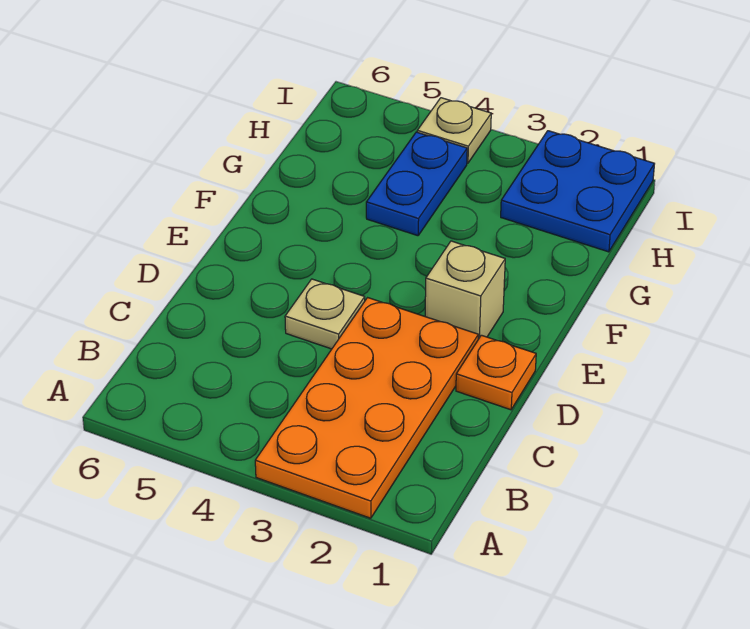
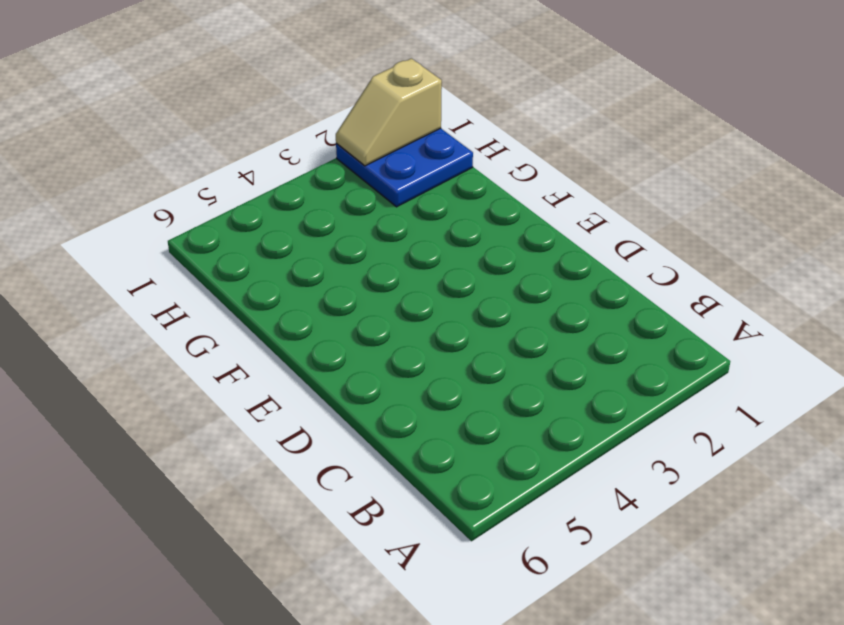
tan 1x2 slope [336,59,442,166] -> none
none -> orange 2x4 plate [255,298,478,518]
none -> orange 1x1 plate [456,335,536,410]

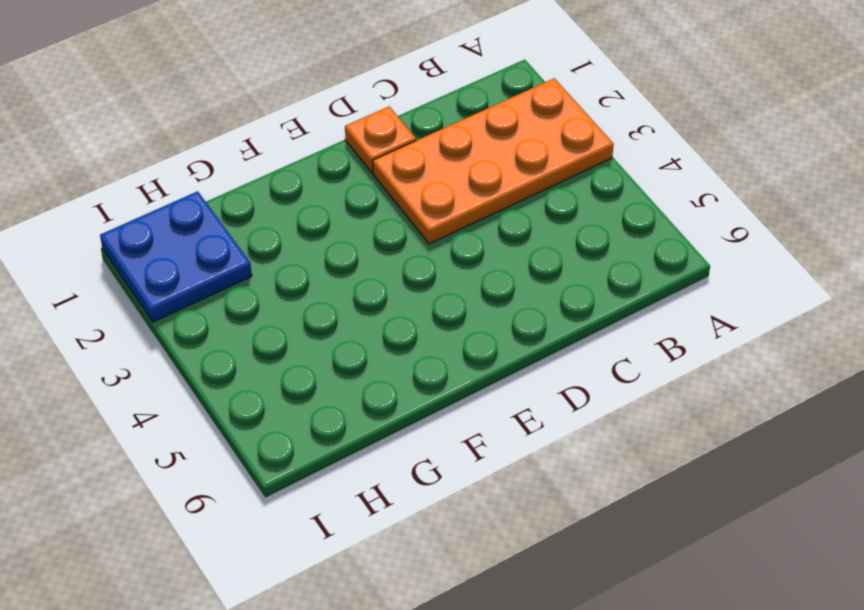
none -> tan 1x1 plate [285,279,365,349]
none -> tan 1x1 brick [425,241,505,339]

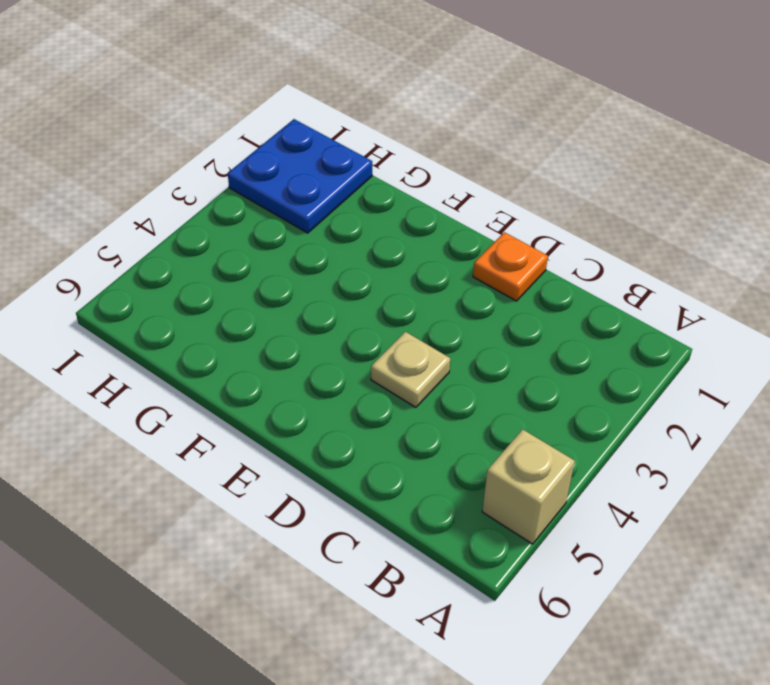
tan 1x1 brick [482,429,575,544] -> tan 1x1 brick moved to [425,241,505,339]
none -> orange 2x4 plate [255,298,478,518]
none -> blue 1x2 plate [366,132,467,236]

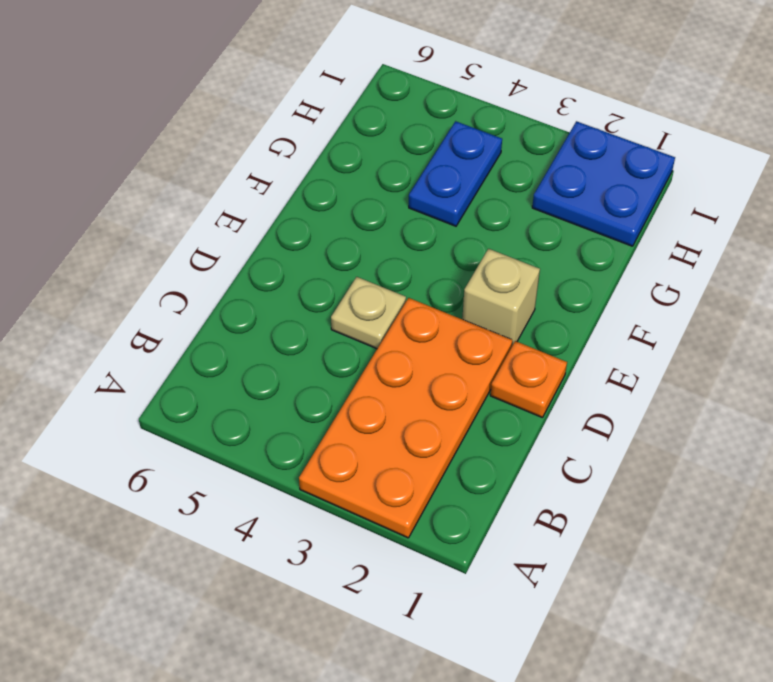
none -> tan 1x1 plate [417,98,491,163]

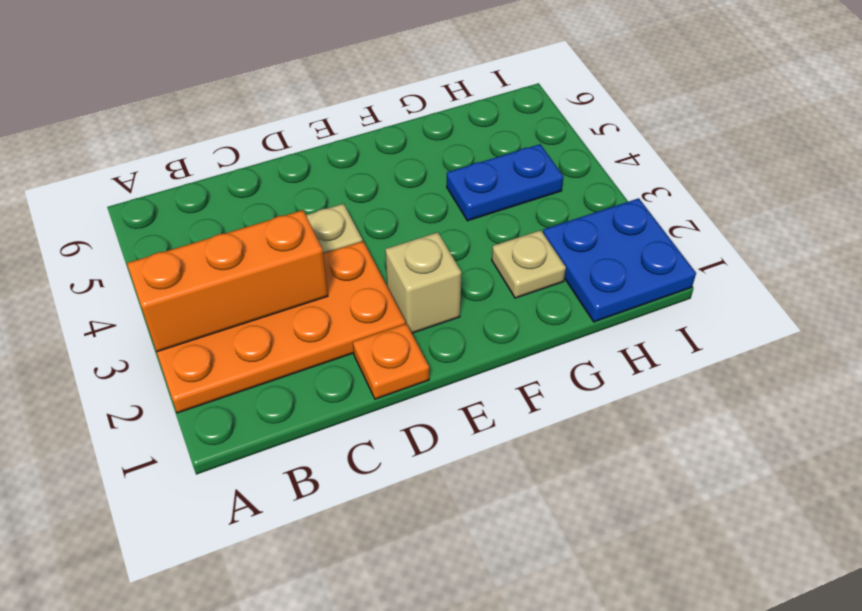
orange 1x3 brick [127,210,328,352] -> none
tan 1x1 plate [492,230,566,298] -> tan 1x1 plate moved to [417,98,491,163]

